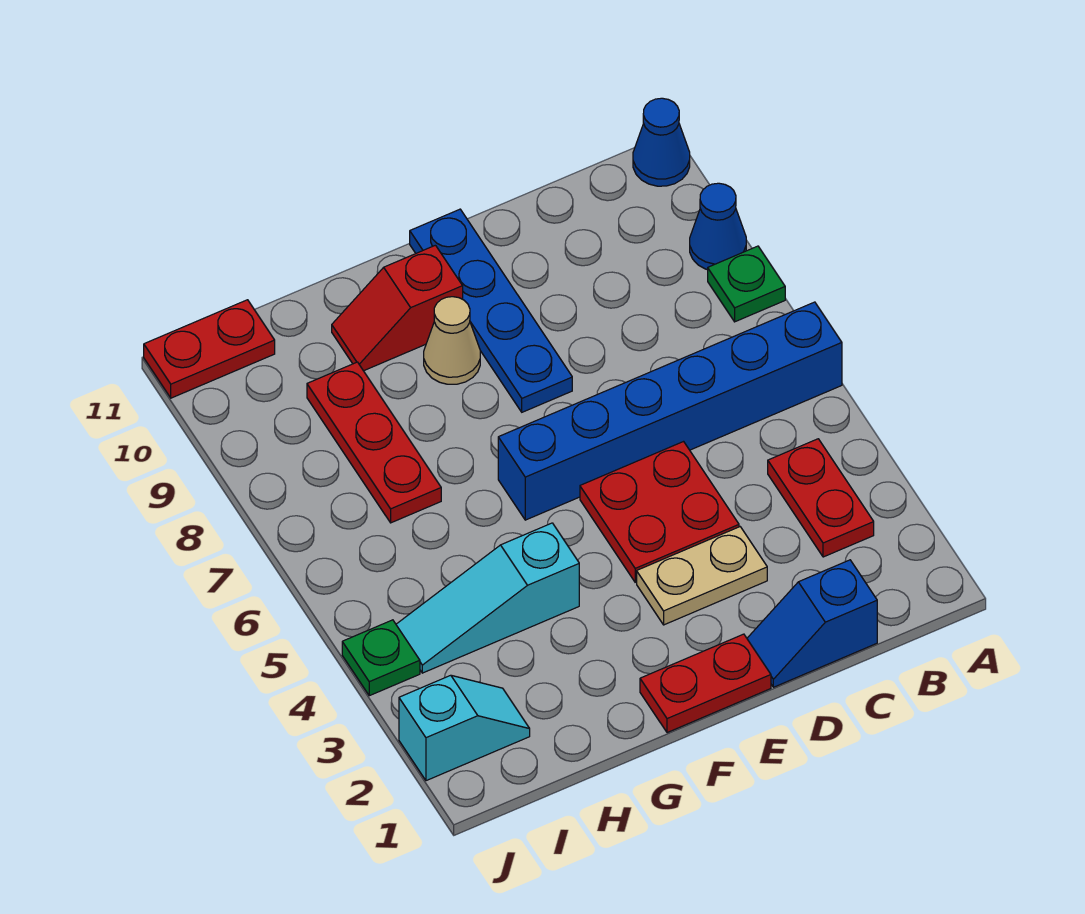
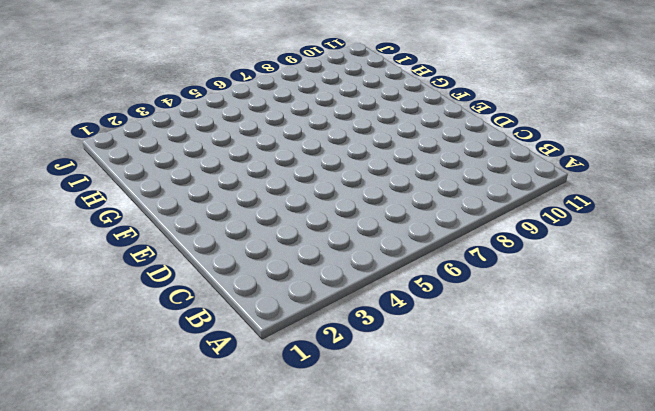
none -> blue 1x6 brick [498,302,842,520]
none -> green 1x1 plate [708,246,785,322]
none -> blue 1x1 cone [690,183,746,270]

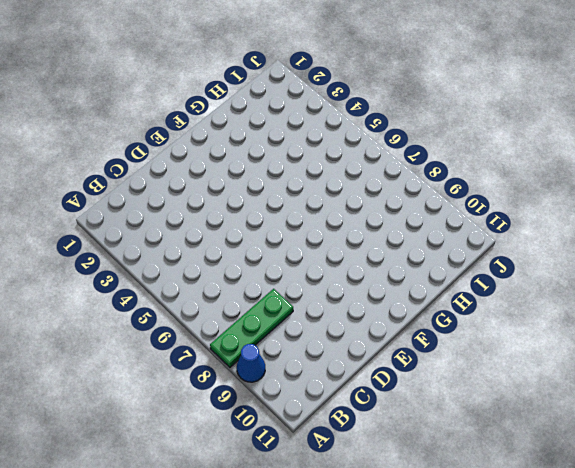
green 1x3 plate [210,289,293,367] -> green 1x1 plate [708,246,785,322]
none -> blue 1x6 brick [498,302,842,520]
none -> blue 1x1 cone [633,98,690,186]
none -> red 1x2 plate [768,439,874,557]

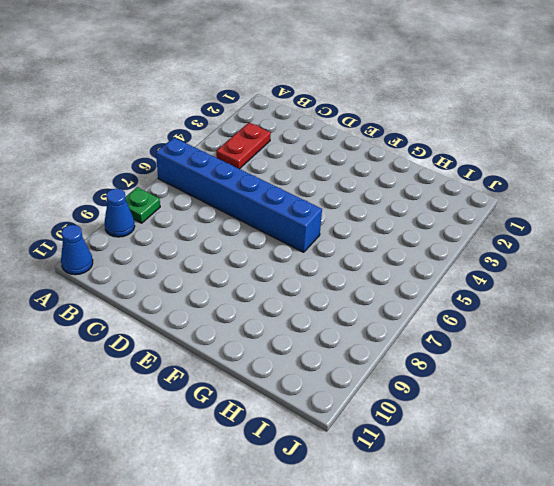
none -> blue 1x2 slope [747,560,877,687]
none -> tan 1x2 plate [637,527,767,625]
none -> red 2x2 plate [580,442,739,582]

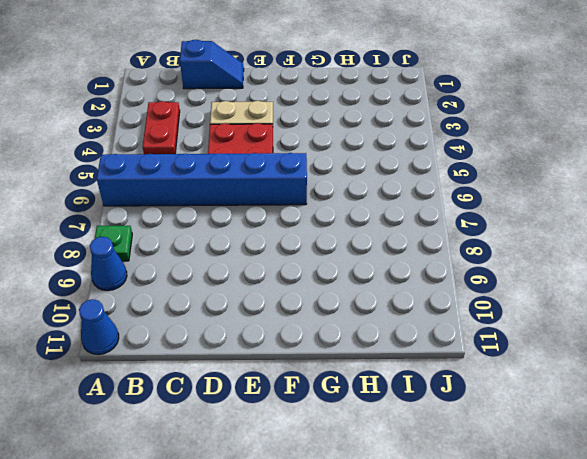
none -> red 1x2 plate [640,634,771,733]
none -> blue 1x4 plate [410,209,572,412]
none -> tan 1x1 cone [424,297,480,384]

